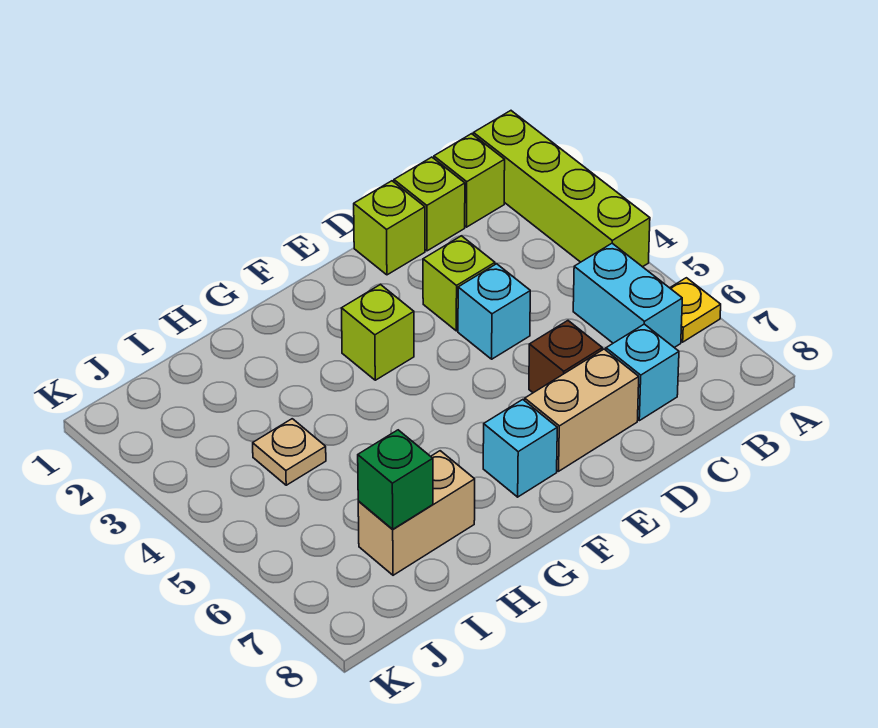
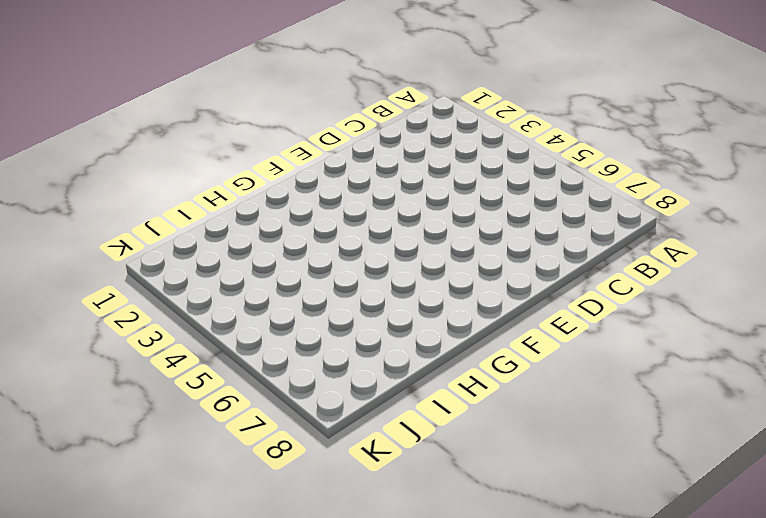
none -> lime 1x4 brick [473,111,650,267]
none -> yellow 1x1 plate [670,278,721,342]
none -> lime 1x1 brick [434,134,505,227]

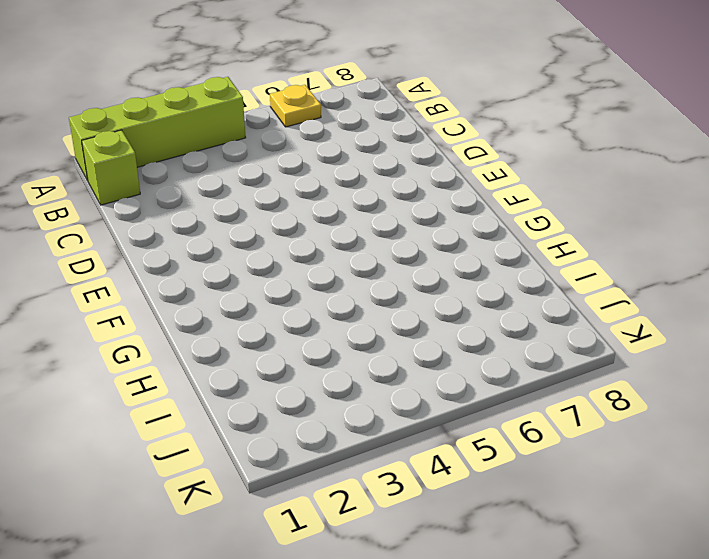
none -> cyan 1x2 brick [573,243,682,348]
none -> lime 1x1 brick [394,157,465,251]
none -> cyan 1x1 brick [606,324,679,421]

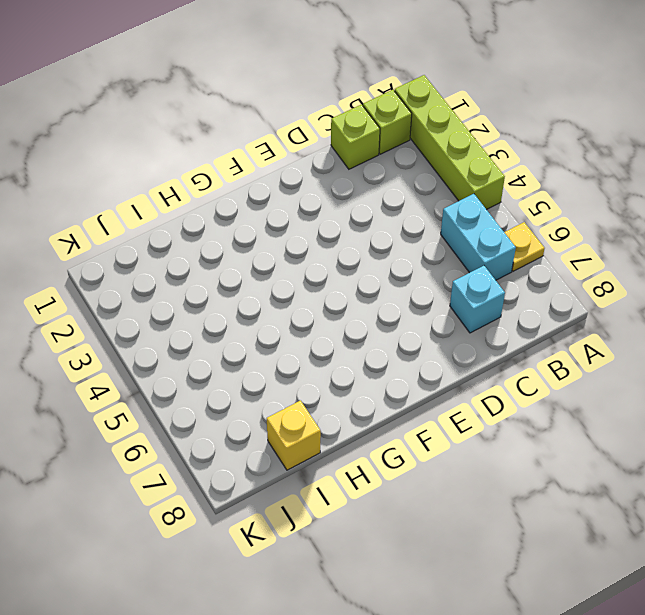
yellow 1x1 brick [267,401,321,470] -> none
none -> lime 1x1 brick [354,181,425,275]
none -> lime 1x1 brick [423,236,495,331]
none -> cyan 1x1 brick [458,264,530,359]

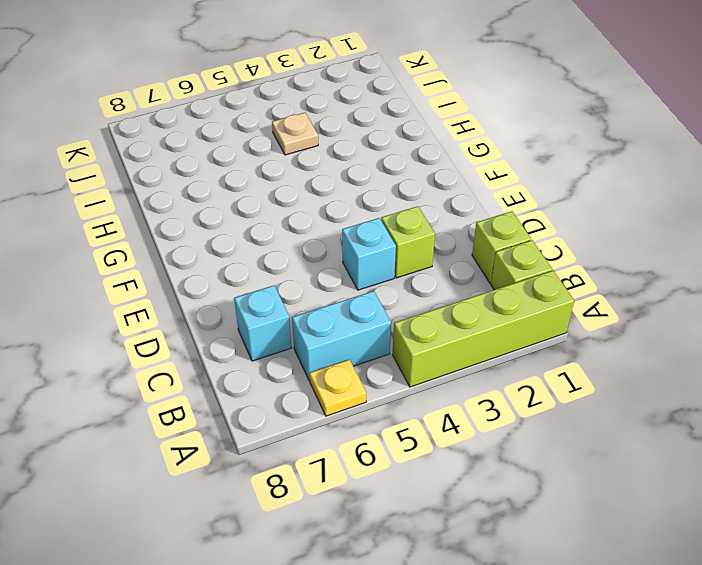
none -> lime 1x1 brick [354,181,425,275]
none -> brown 1x1 brick [529,321,602,393]
none -> tan 1x2 brick [525,349,639,471]

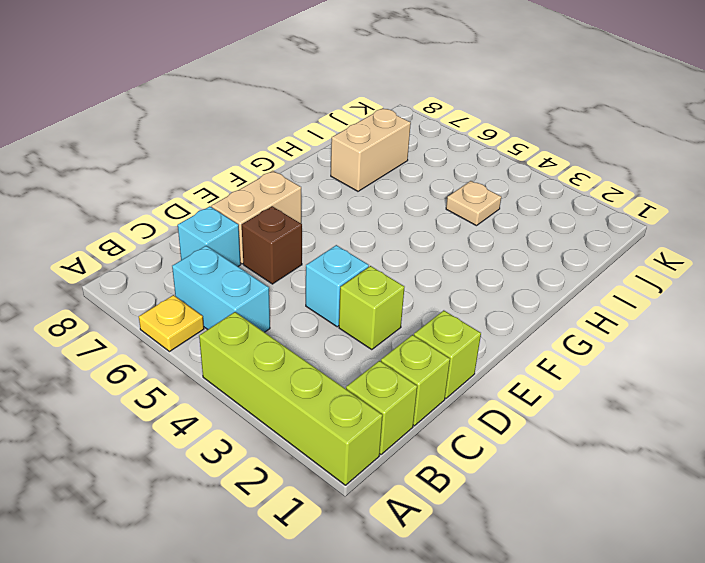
none -> lime 1x1 brick [342,285,414,380]
none -> cyan 1x1 brick [483,400,557,497]
none -> green 1x1 brick [358,430,433,529]

